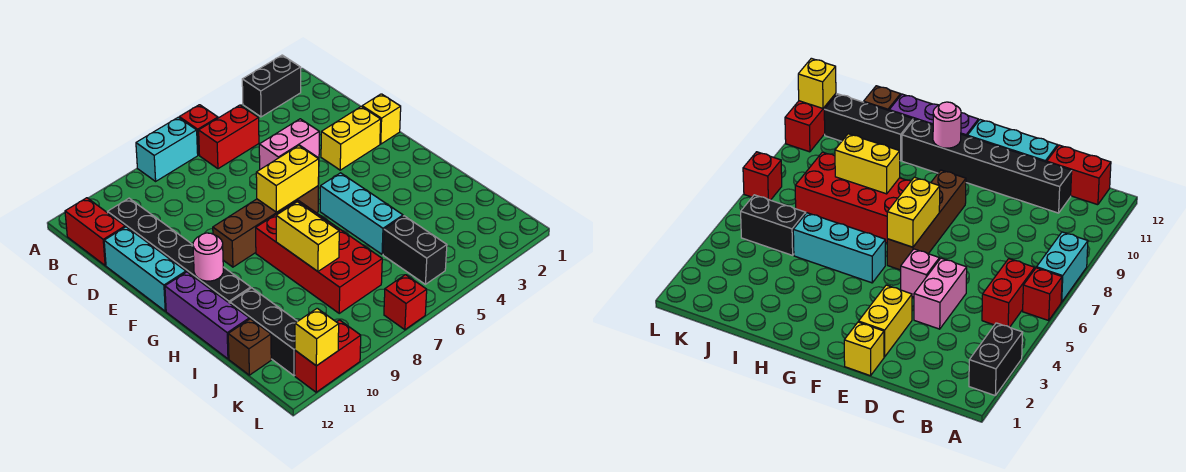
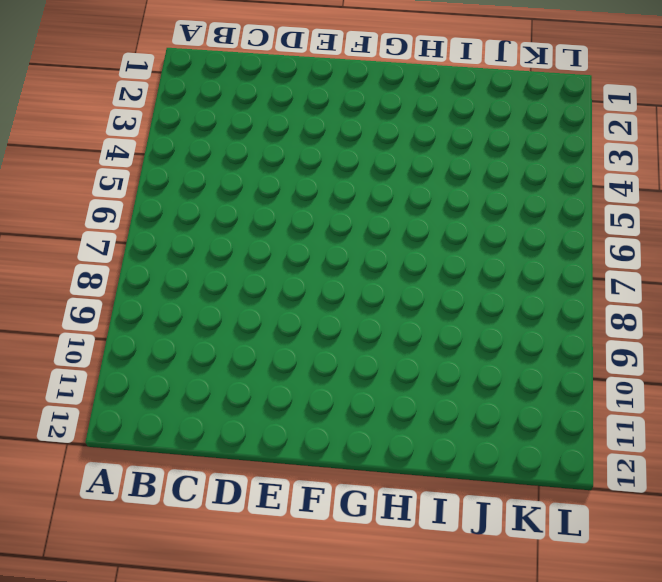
none -> black 1x2 brick [242,55,301,117]
none -> red 1x1 brick [179,105,218,155]
none -> cyan 1x2 brick [136,117,198,181]

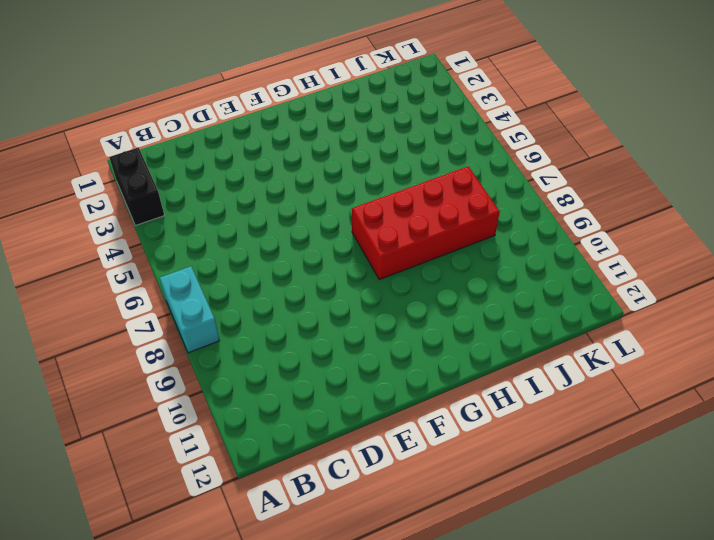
none -> red 1x1 brick [179,105,218,155]
none -> red 1x2 brick [199,105,259,169]
none -> red 1x2 brick [65,198,125,266]

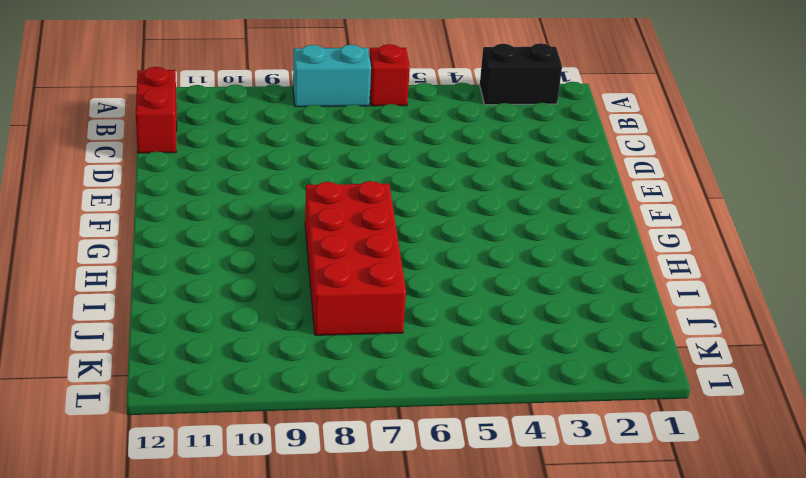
none -> red 1x2 brick [199,105,259,169]
none -> black 1x6 brick [108,198,251,303]
none -> pink 1x2 brick [259,119,319,169]

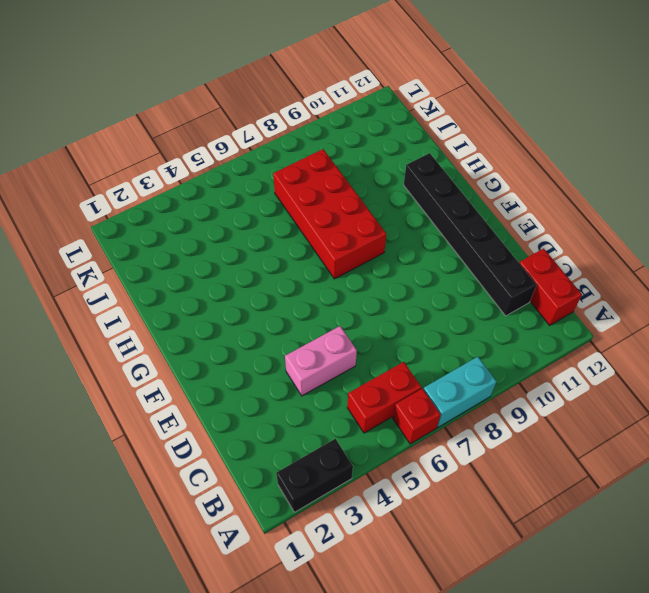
none -> cyan 1x3 brick [104,227,186,311]
none -> yellow 1x1 brick [362,94,401,144]
none -> yellow 1x2 brick [321,107,381,170]

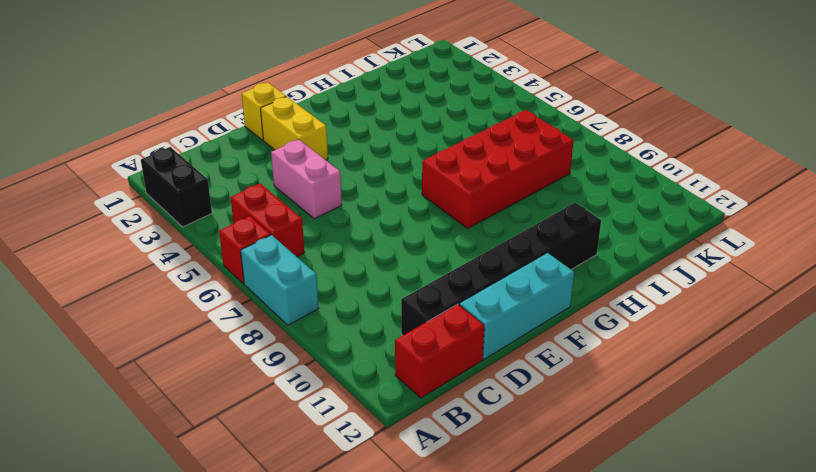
none -> pink 1x1 brick [901,249,939,297]
none -> brown 1x4 brick [213,186,318,267]
none -> cyan 1x3 brick [320,173,403,254]

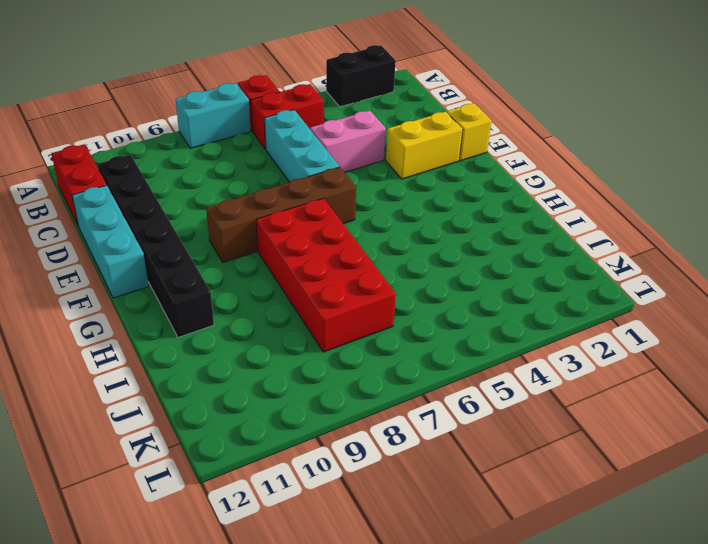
cyan 1x3 brick [265,110,340,182] -> cyan 1x3 brick moved to [320,173,403,254]
none -> pink 1x1 brick [901,249,939,297]
none -> purple 1x3 brick [165,272,249,359]
none -> black 1x3 brick [230,288,297,376]

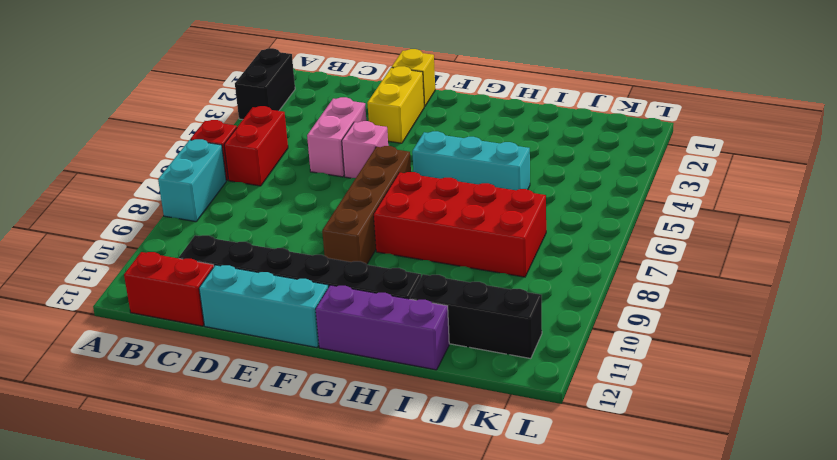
none -> black 1x2 brick [383,216,447,284]
none -> brown 1x1 brick [228,319,271,375]
none -> red 1x1 brick [384,275,427,330]

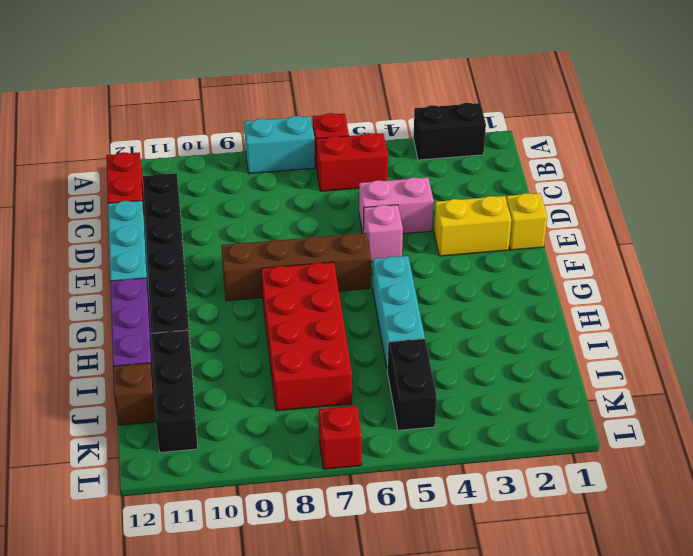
none -> red 1x2 brick [295,320,361,392]
none -> yellow 1x2 brick [256,146,319,212]
none -> pink 1x1 round brick [193,233,223,281]

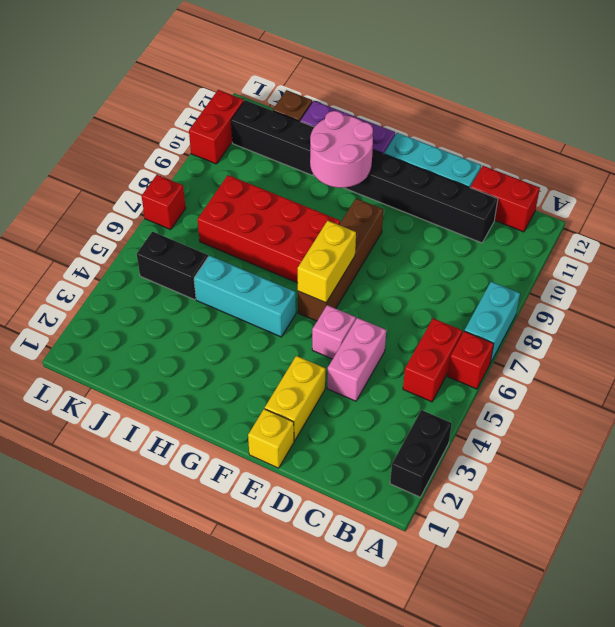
pink 2x2 round brick [310,111,373,188] -> pink 1x1 round brick [193,233,223,281]
none -> yellow 1x2 brick [276,202,339,271]
none -> yellow 1x1 brick [295,308,339,366]

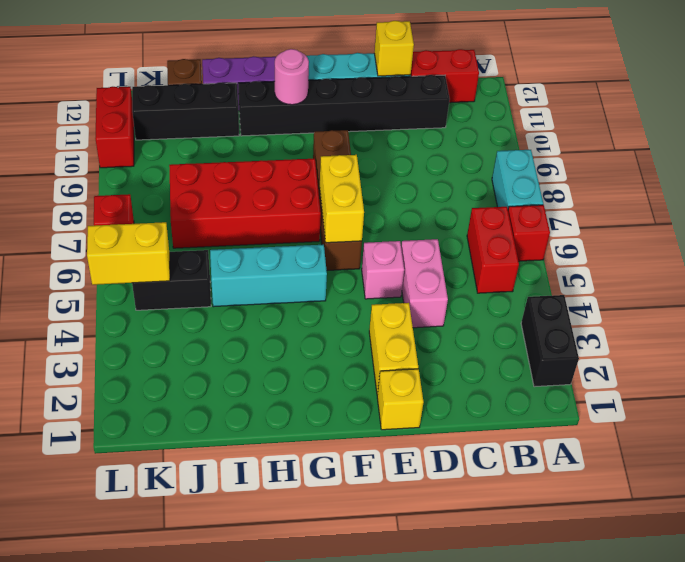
yellow 1x1 brick [374,21,414,76] -> yellow 1x1 brick moved to [295,308,339,366]
yellow 1x2 brick [87,222,170,285] -> yellow 1x2 brick moved to [276,202,339,271]

